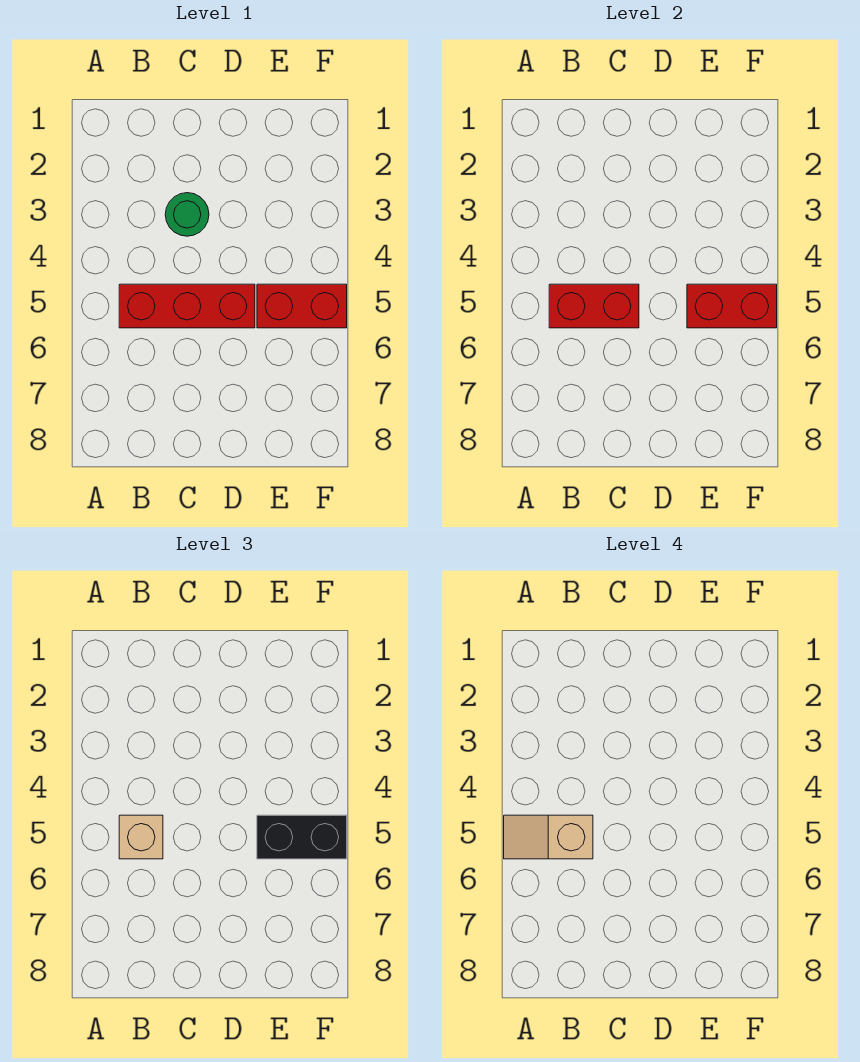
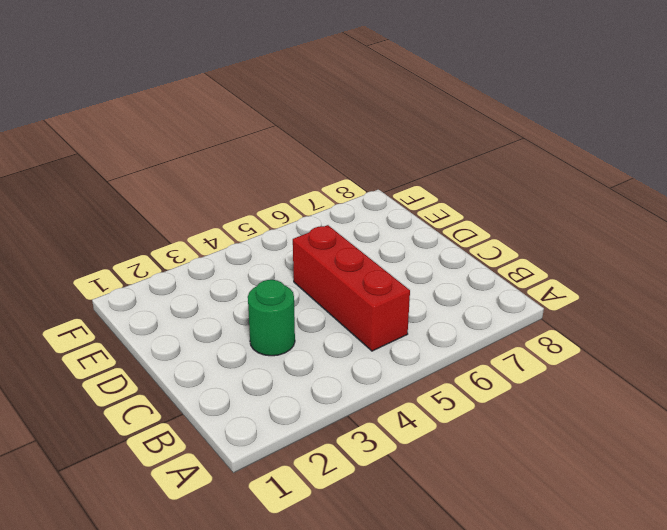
none -> red 1x2 brick [257,284,347,328]
none -> red 1x2 brick [549,284,639,328]

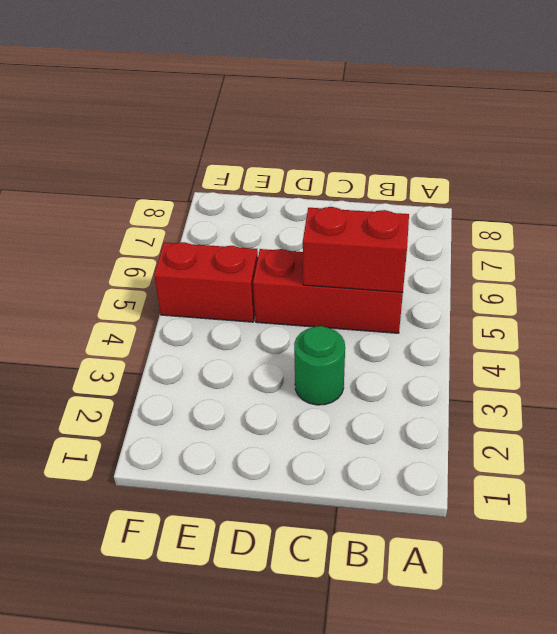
none -> red 1x2 brick [687,284,777,328]
none -> tan 1x1 brick [119,815,163,859]

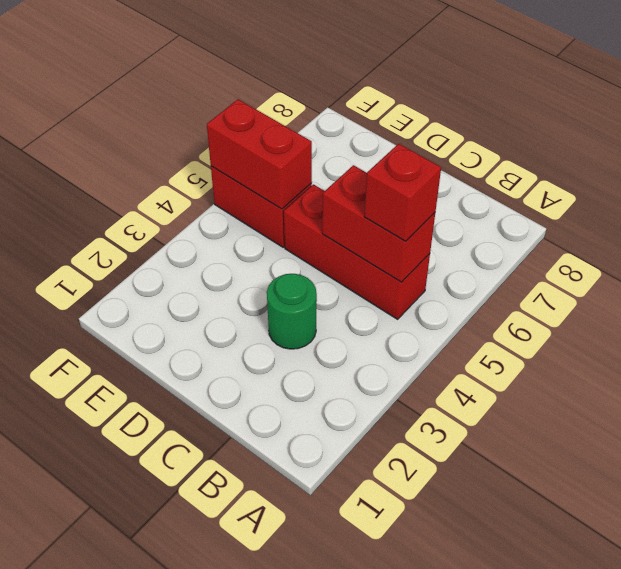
red 1x1 brick [364,144,441,241] -> tan 1x1 brick [119,815,163,859]
none -> black 1x2 brick [257,815,347,859]
none -> tan 1x2 slope [504,815,593,859]

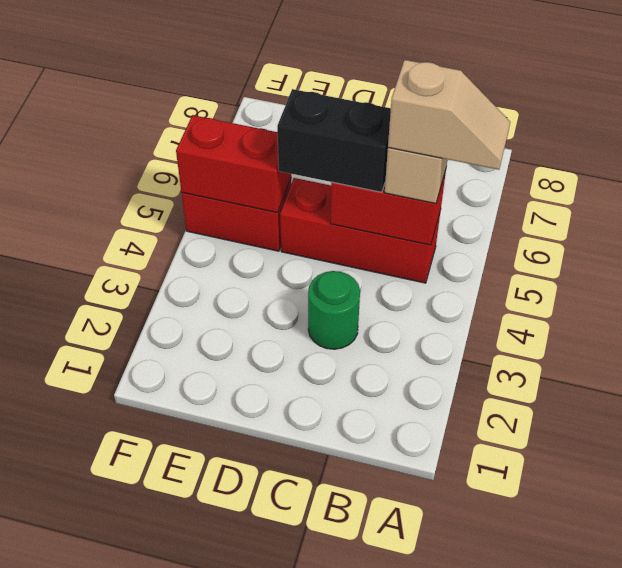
black 1x2 brick [277,89,391,192] -> black 1x2 brick moved to [257,815,347,859]

